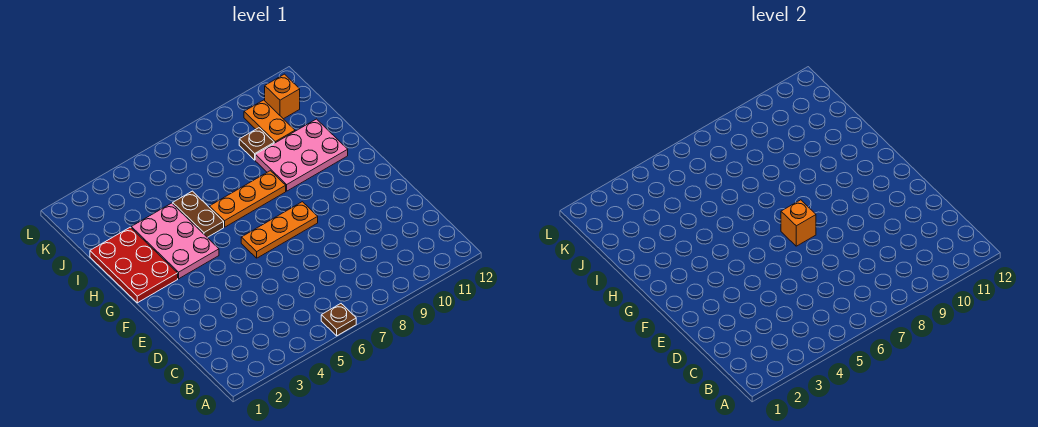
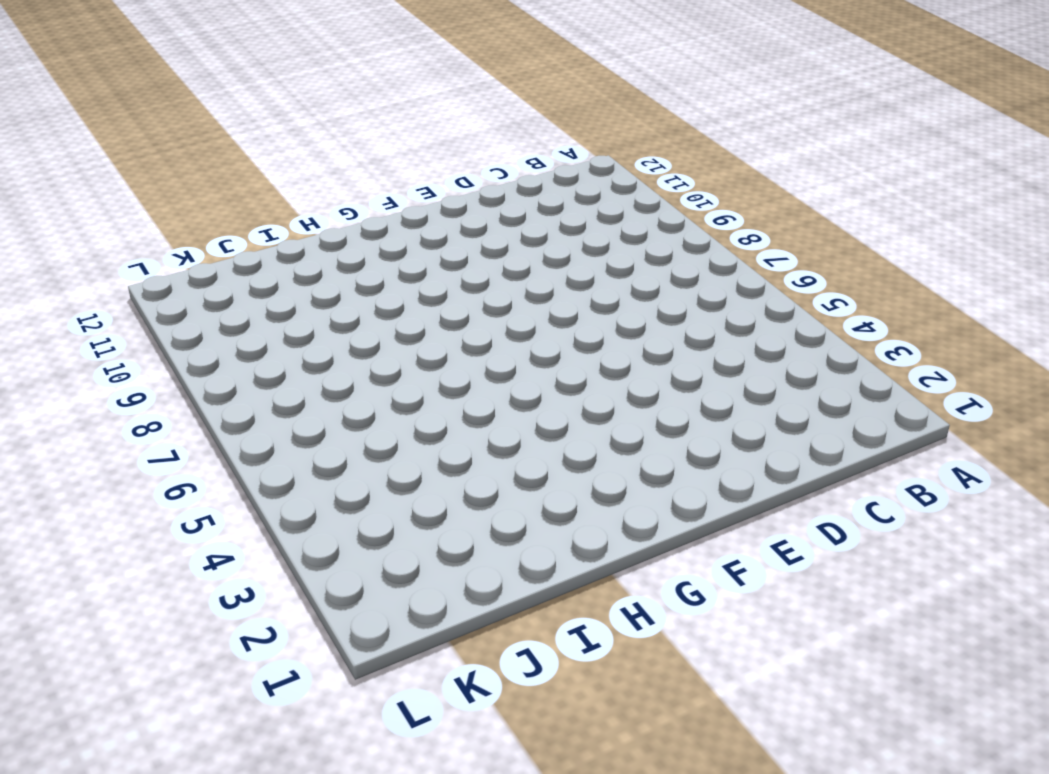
none -> brown 1x1 plate [321,304,356,336]
none -> orange 1x3 plate [241,202,318,258]

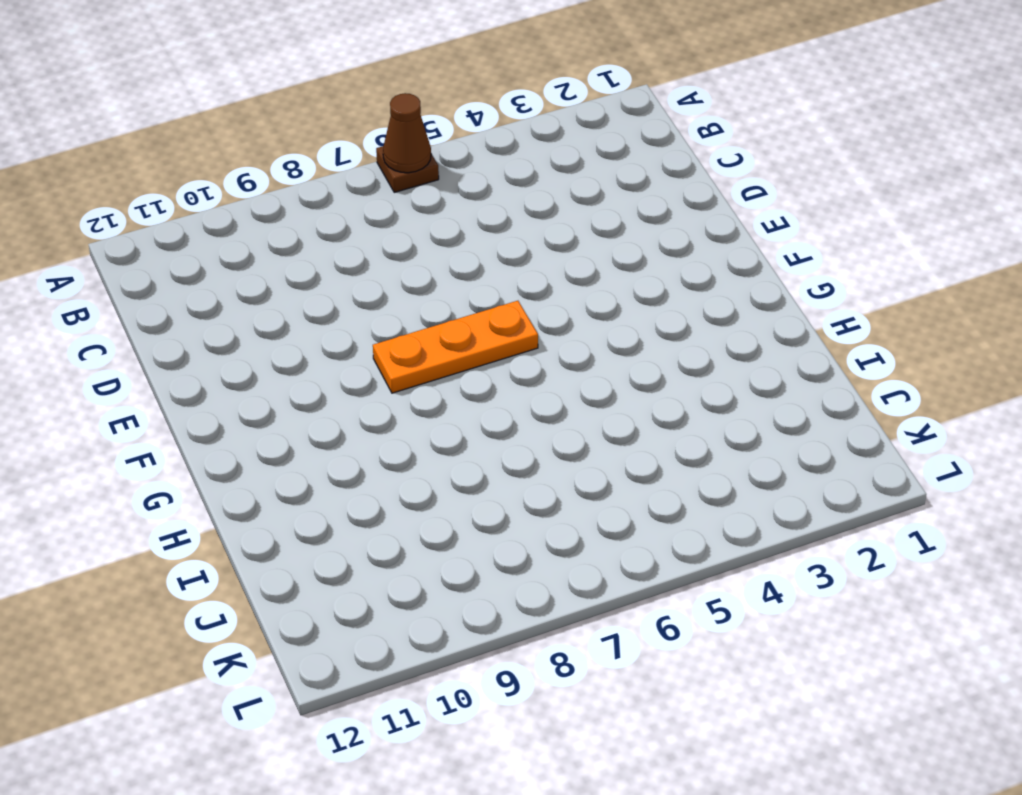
brown 1x1 cone [383,93,431,173] -> none
none -> red 2x3 plate [90,227,178,303]
none -> pink 2x3 plate [131,203,219,279]

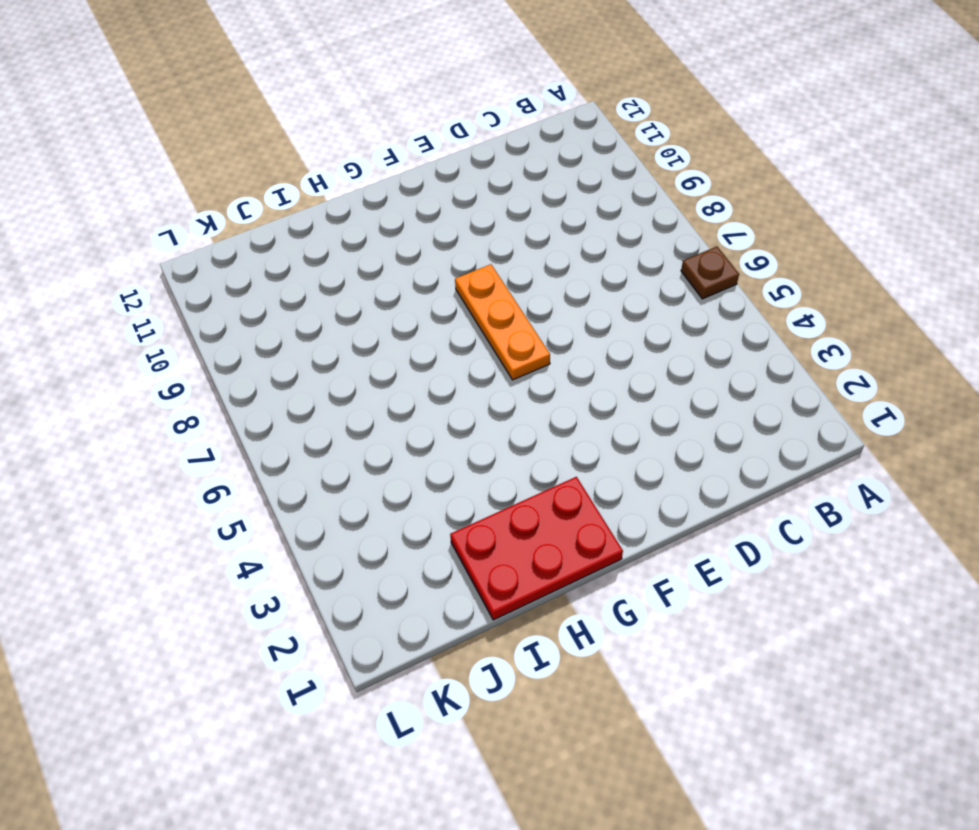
none -> pink 2x3 plate [131,203,219,279]
none -> brown 1x2 plate [173,191,224,237]

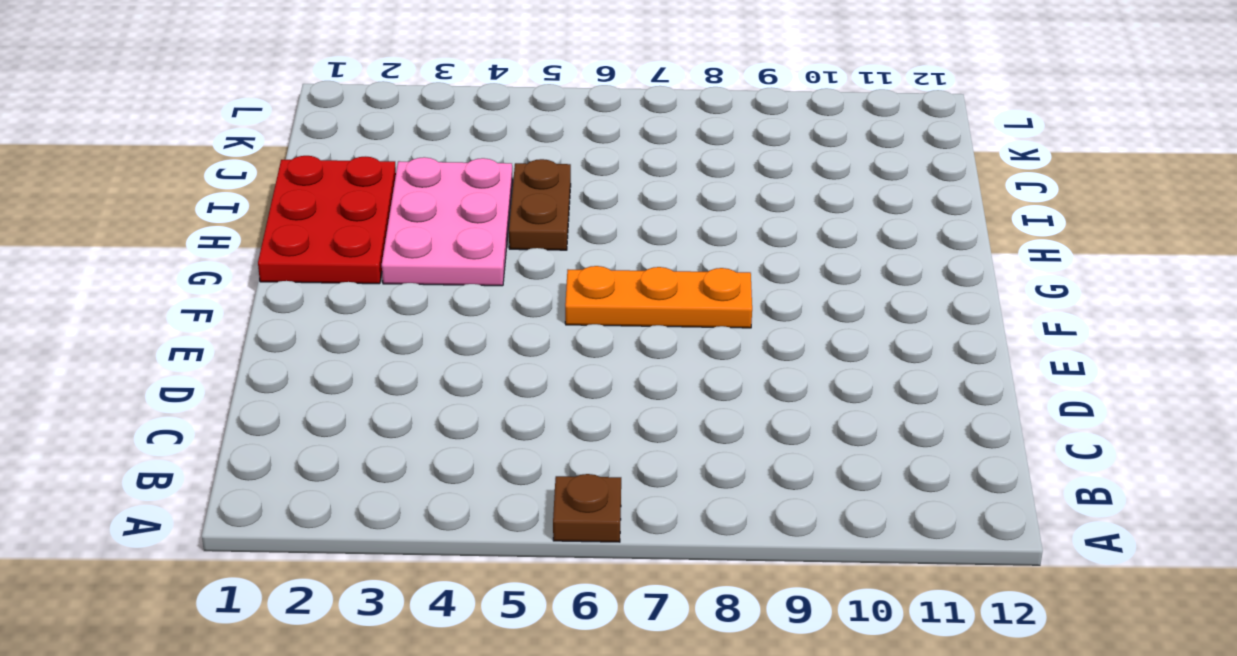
none -> orange 1x3 plate [209,171,286,227]
none -> pink 2x3 plate [255,119,348,191]

